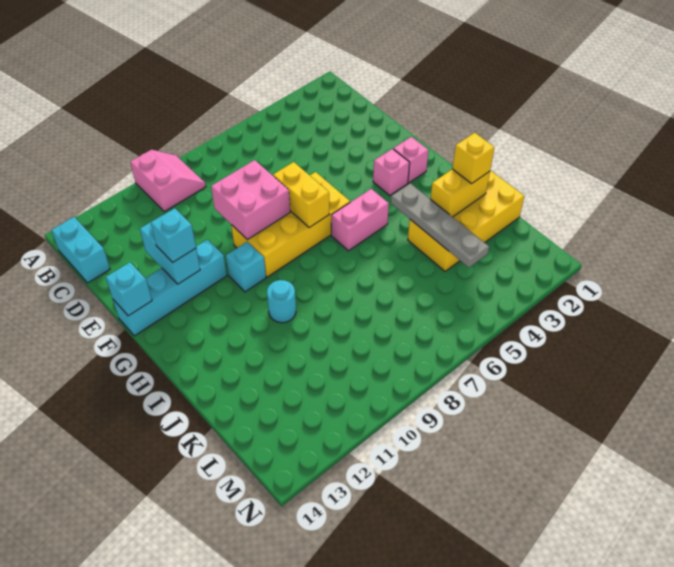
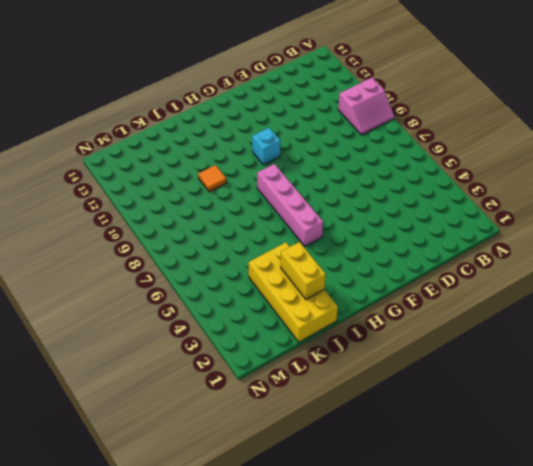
pink 1x4 brick [257,164,323,246] -> pink 1x2 brick [331,189,389,251]
orange 1x1 tile [198,165,226,192] -> none
none -> cyan 1x2 brick [51,217,110,283]
none -> yellow 2x4 brick [231,172,350,277]
none -> cyan 1x4 brick [113,240,227,336]

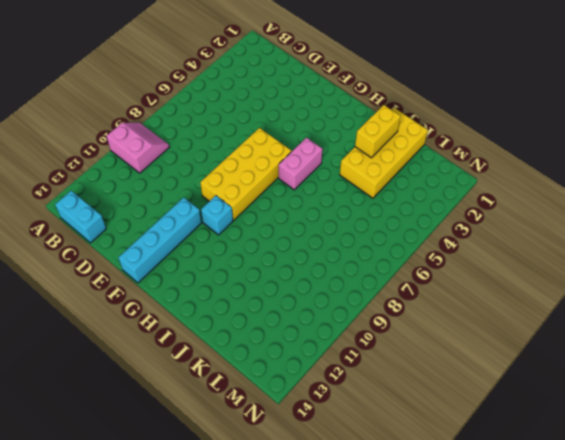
none -> pink 1x1 brick [393,137,429,183]
none -> pink 1x1 brick [373,149,410,195]
none -> cyan 1x1 round brick [267,280,296,323]

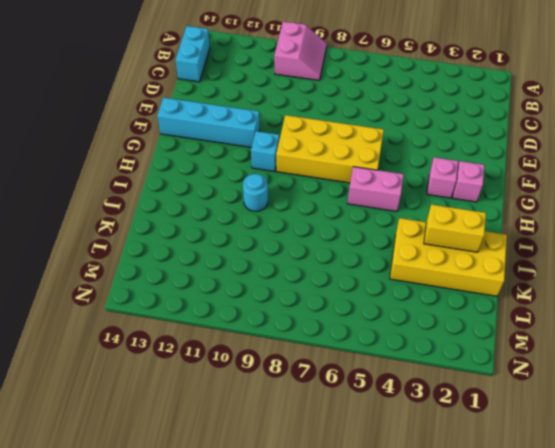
none -> pink 2x2 brick [211,160,290,240]
none -> cyan 1x2 brick [140,215,200,284]
none -> yellow 1x2 brick [273,162,329,228]

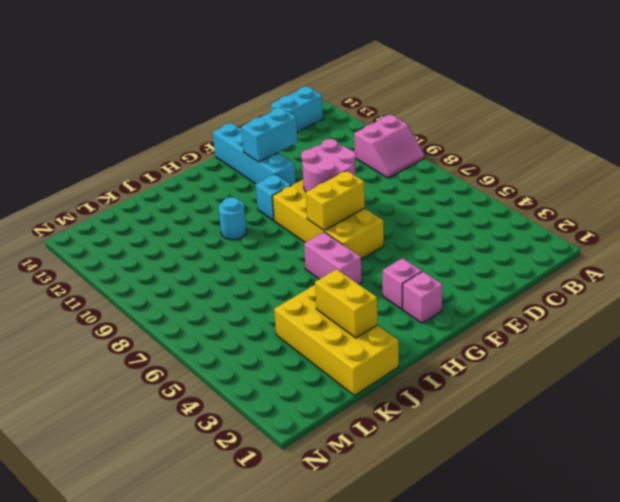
pink 2x2 round brick [301,139,356,192] -> pink 2x2 brick [211,160,290,240]
none -> cyan 1x1 brick [106,262,152,316]
none -> grey 1x4 plate [391,183,489,268]
none -> cyan 1x1 brick [151,208,196,262]

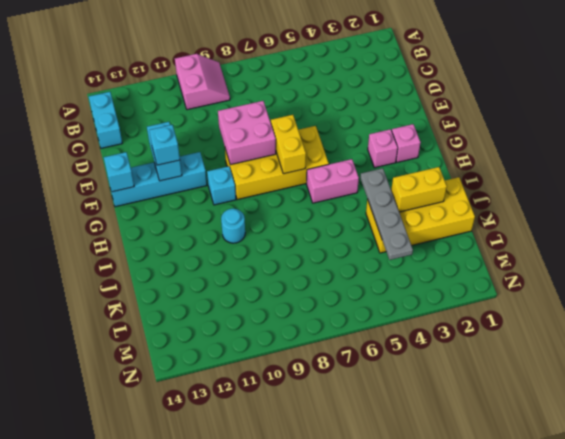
none -> yellow 1x1 brick [452,133,495,184]

